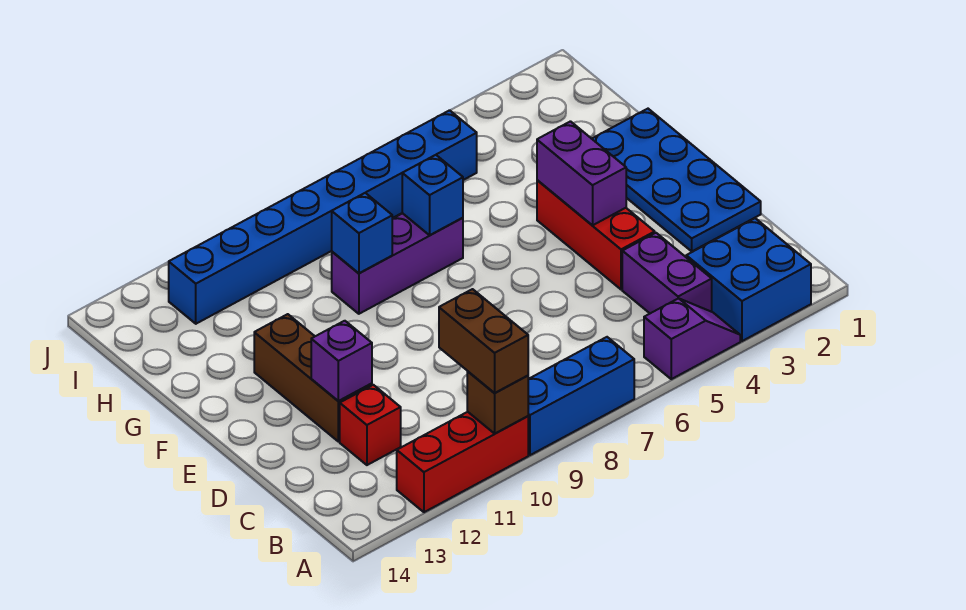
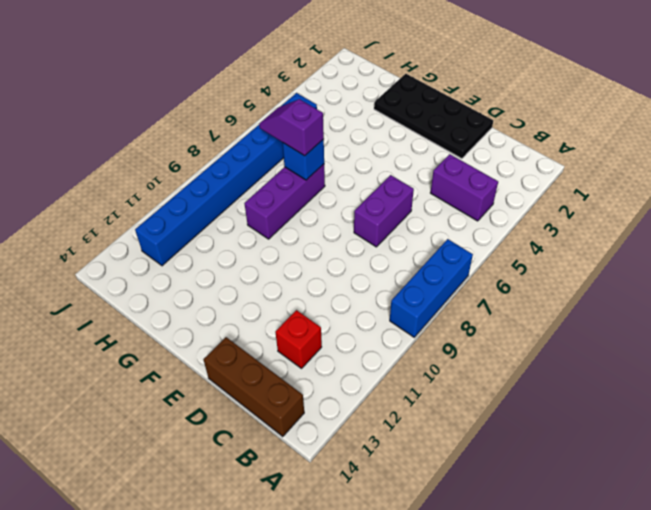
brown 1x3 brick [203,337,304,436] -> brown 1x3 brick moved to [254,314,372,442]
black 2x4 plate [374,74,493,159] -> blue 2x4 plate [592,109,761,251]
purple 1x2 brick [354,175,414,247] -> purple 1x2 brick turned to [537,121,626,225]
purple 1x2 slope [259,99,324,156] -> purple 1x2 slope turned to [644,298,740,379]
none -> blue 2x2 brick [686,218,811,341]
none -> red 1x3 brick [397,412,528,512]
none -> red 1x3 brick [537,180,655,290]

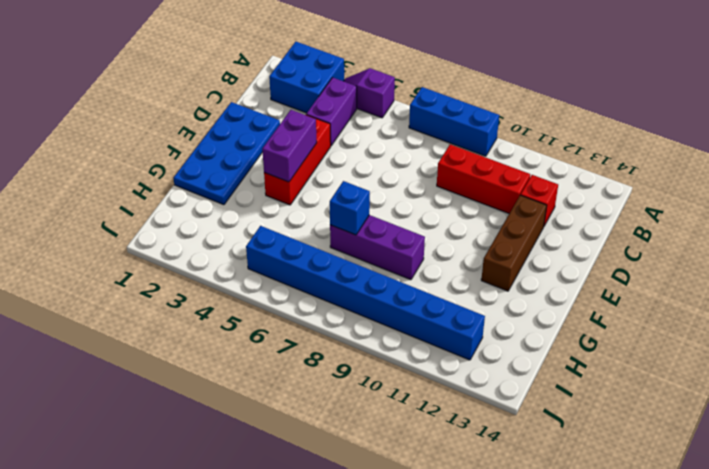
red 1x3 brick [437,144,530,213] -> red 1x3 brick moved to [397,412,528,512]
none -> brown 1x1 brick [467,372,528,434]
none -> purple 1x1 brick [311,321,372,401]
none -> blue 1x1 brick [332,193,392,273]

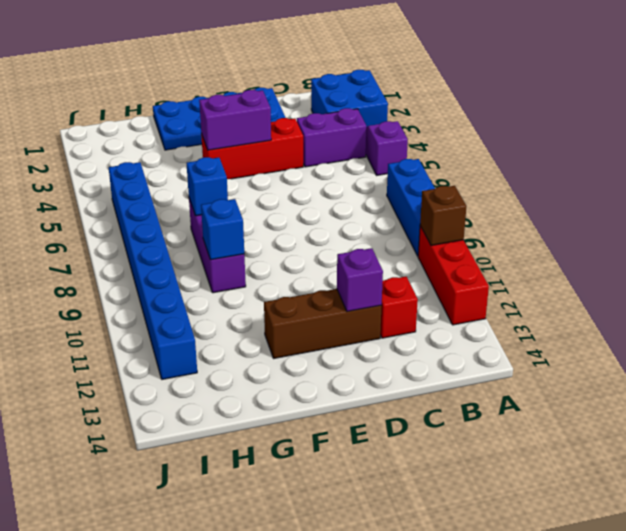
none -> brown 1x2 brick [439,289,528,393]

